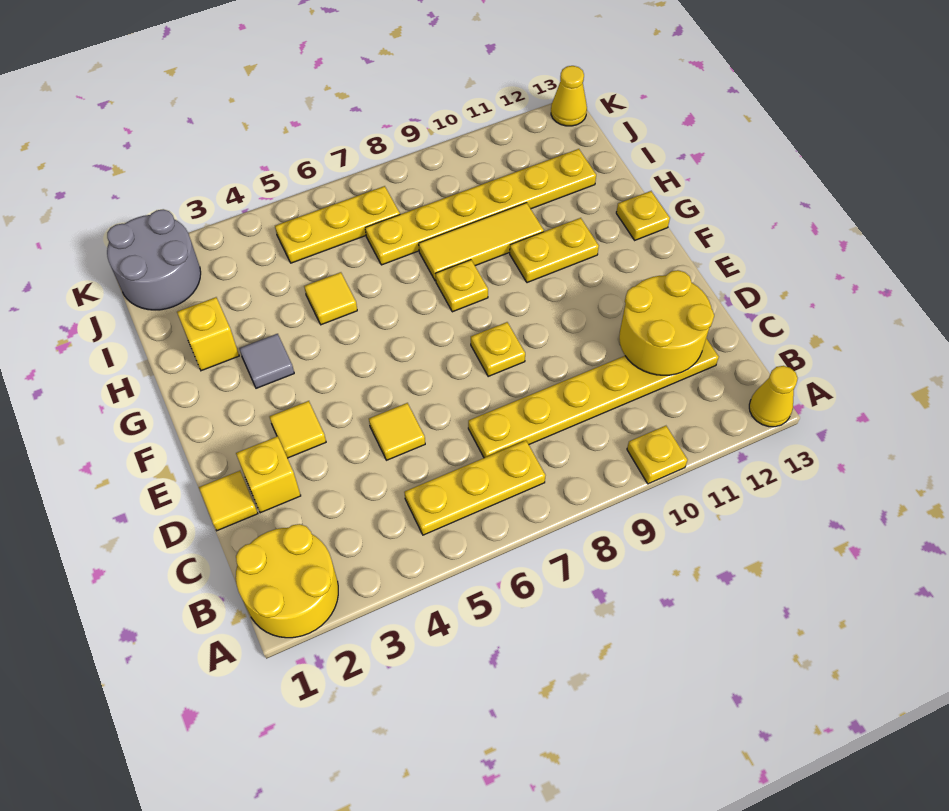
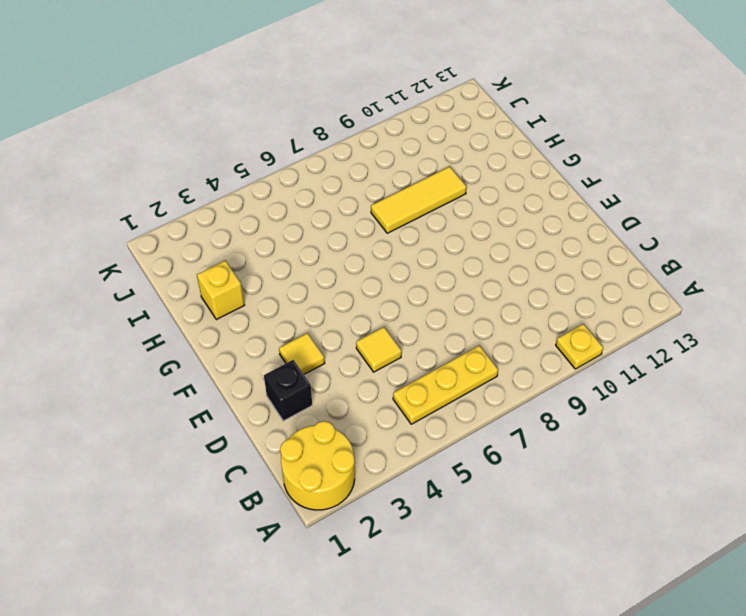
black 1x1 brick [264,360,312,421] -> yellow 1x1 brick [236,436,301,513]
none -> yellow 1x1 cone [749,366,798,427]
none -> yellow 1x6 plate [468,338,719,458]
none -> yellow 1x1 tile [199,471,258,531]

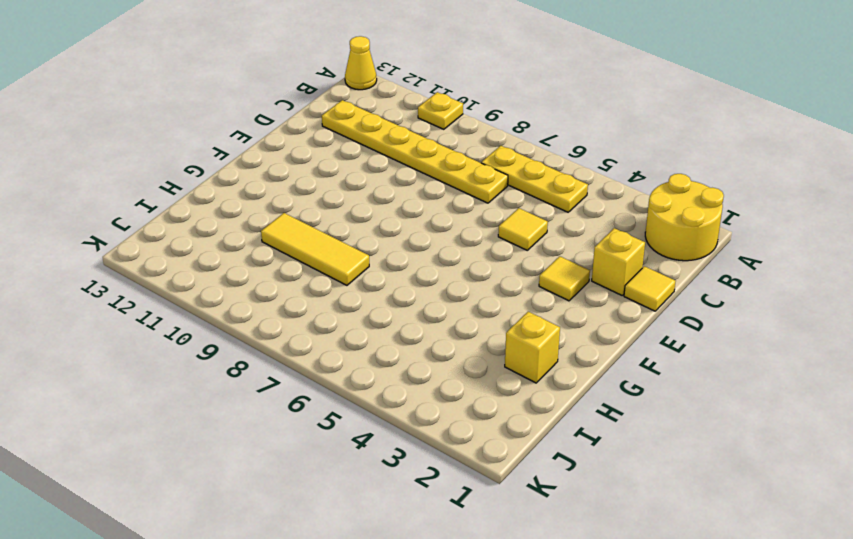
none -> yellow 1x1 plate [471,322,525,376]
none -> grey 1x1 tile [239,334,294,388]
none -> yellow 1x1 plate [436,260,488,312]

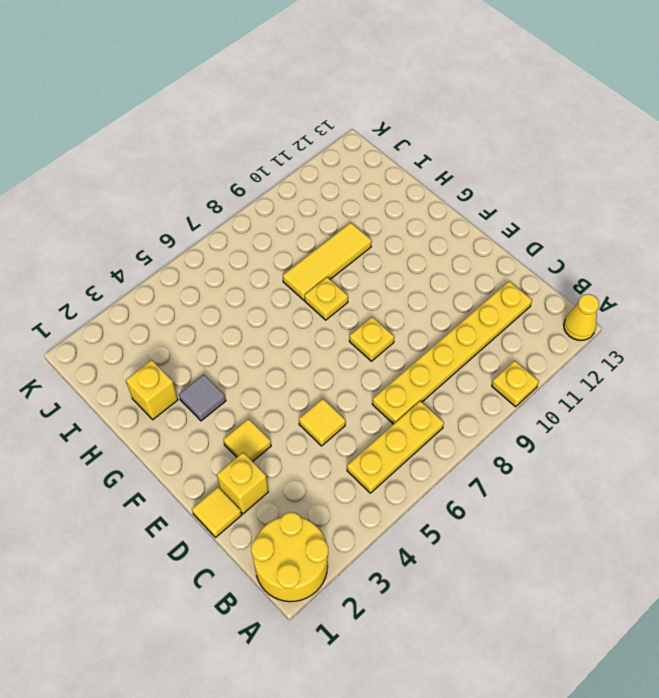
none -> yellow 1x2 plate [510,218,599,283]
none -> yellow 1x1 plate [616,191,670,240]
none -> yellow 1x1 tile [304,272,357,325]

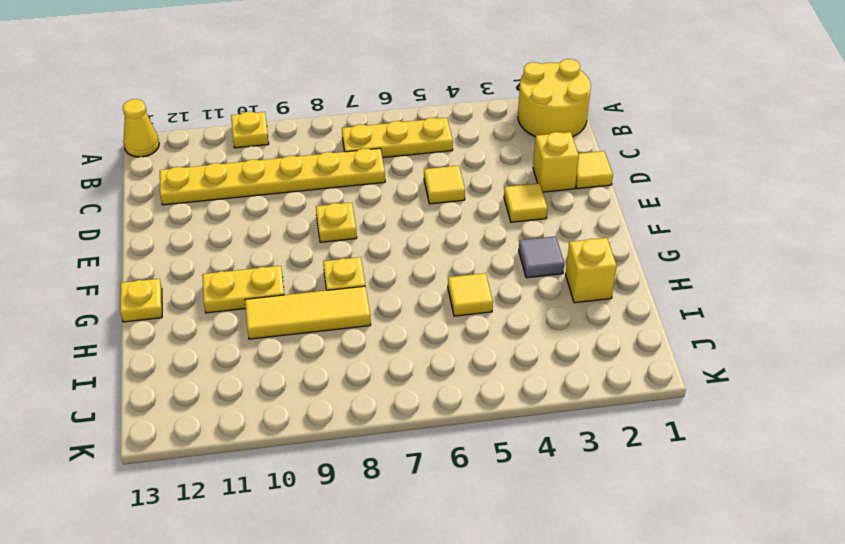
none -> yellow 1x6 plate [365,149,596,265]
none -> grey 2x2 round brick [107,209,201,310]
none -> yellow 1x3 plate [275,186,400,263]

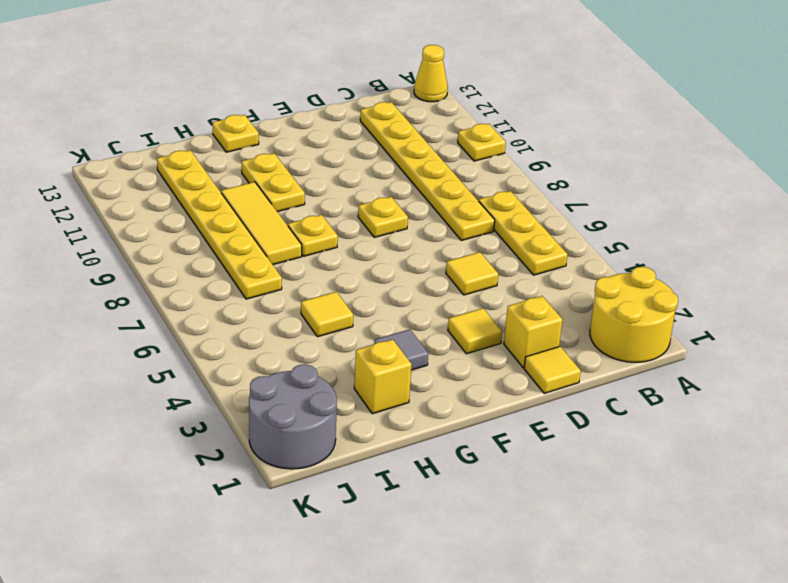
none -> yellow 1x3 plate [275,186,400,263]
none -> yellow 1x1 cone [551,66,587,126]
none -> yellow 2x2 round brick [619,270,714,375]

